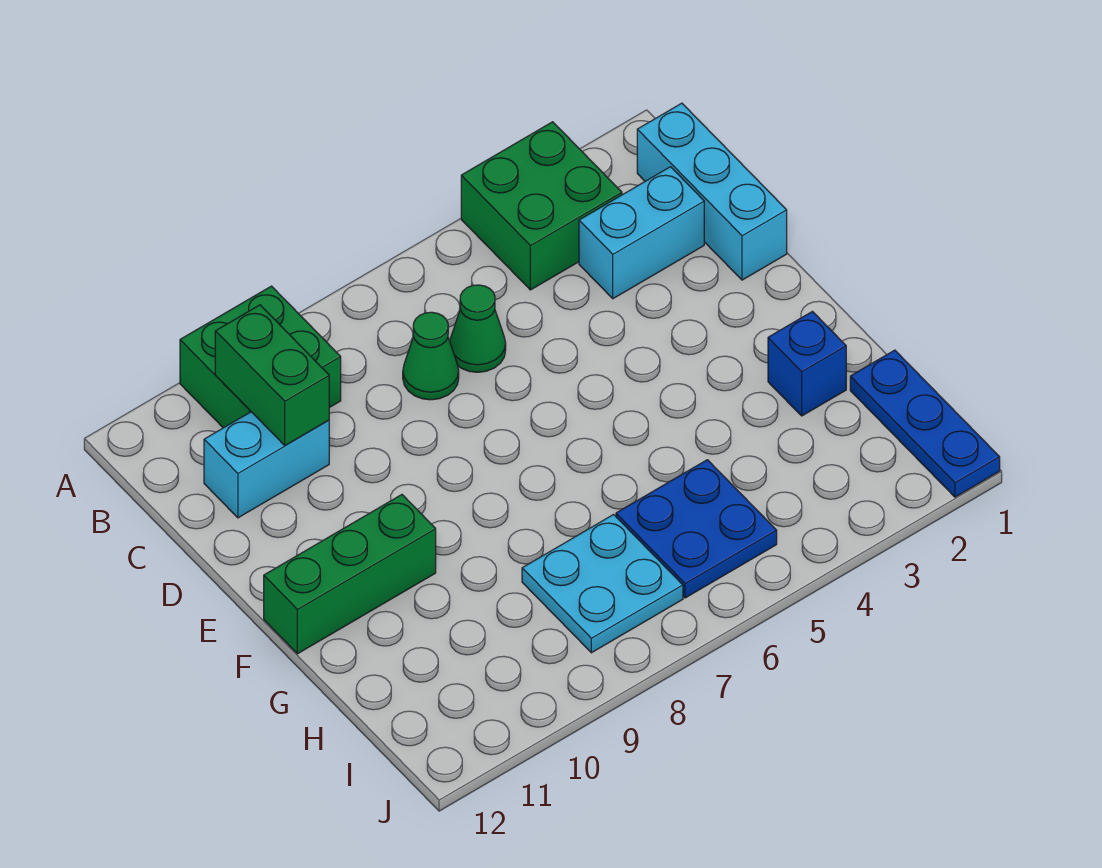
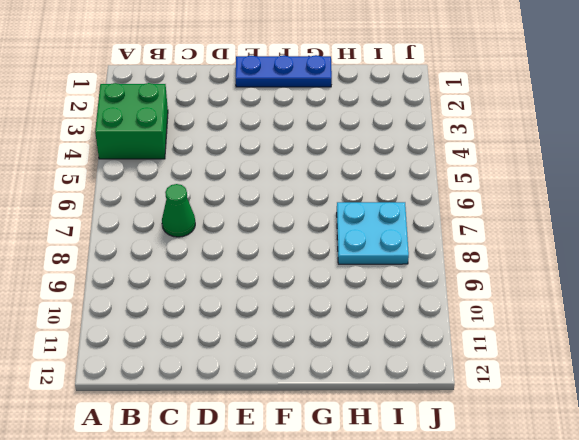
blue 1x3 plate [236,55,332,87] -> blue 1x3 plate moved to [850,350,1000,497]
none -> green 2x2 brick [180,286,341,428]
none -> cyan 1x3 brick [637,103,787,280]
none -> cyan 1x2 brick [579,167,704,299]

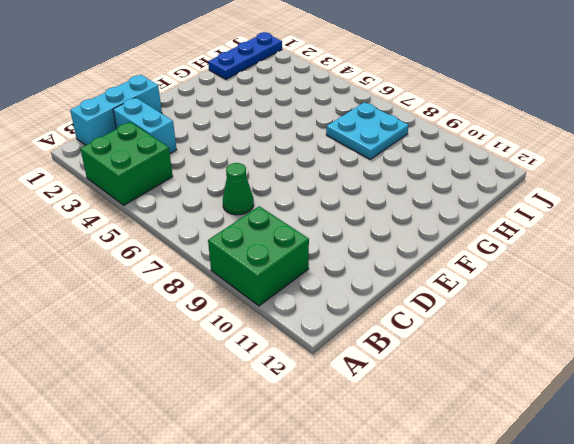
none -> green 1x1 cone [450,285,506,372]
none -> cyan 1x2 brick [204,412,329,518]
none -> green 1x3 brick [264,495,436,654]

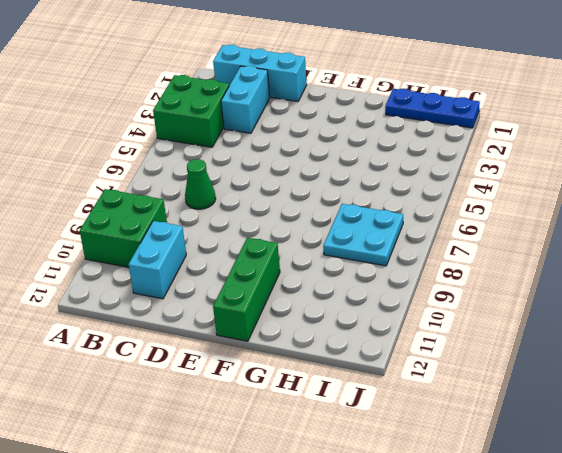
none -> green 1x1 cone [450,285,506,372]
none -> blue 1x1 brick [768,312,846,416]
none -> blue 2x2 plate [616,460,777,598]

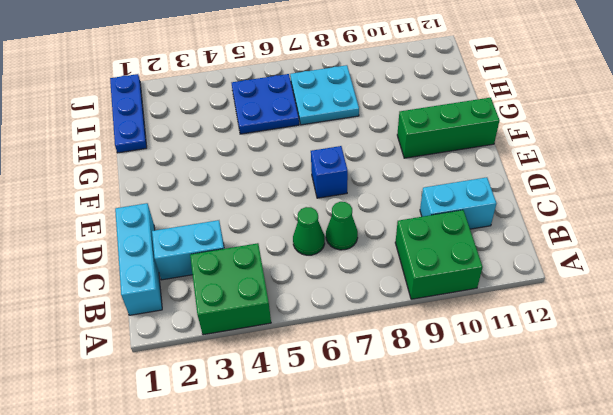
blue 1x1 brick [311,146,348,198] -> blue 1x1 brick moved to [768,312,846,416]
none -> green 1x2 brick [215,305,329,446]

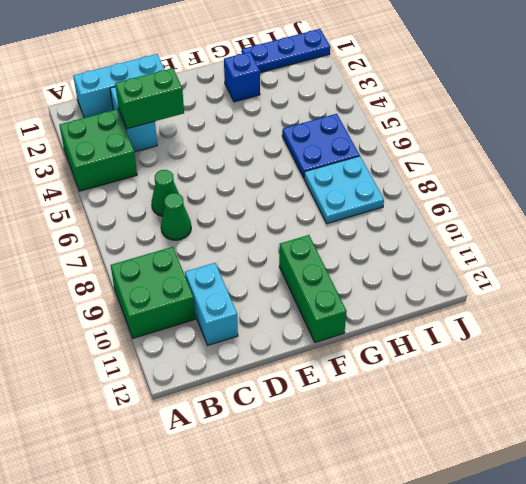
green 1x2 brick [115,68,184,129] -> green 1x2 brick moved to [215,305,329,446]

